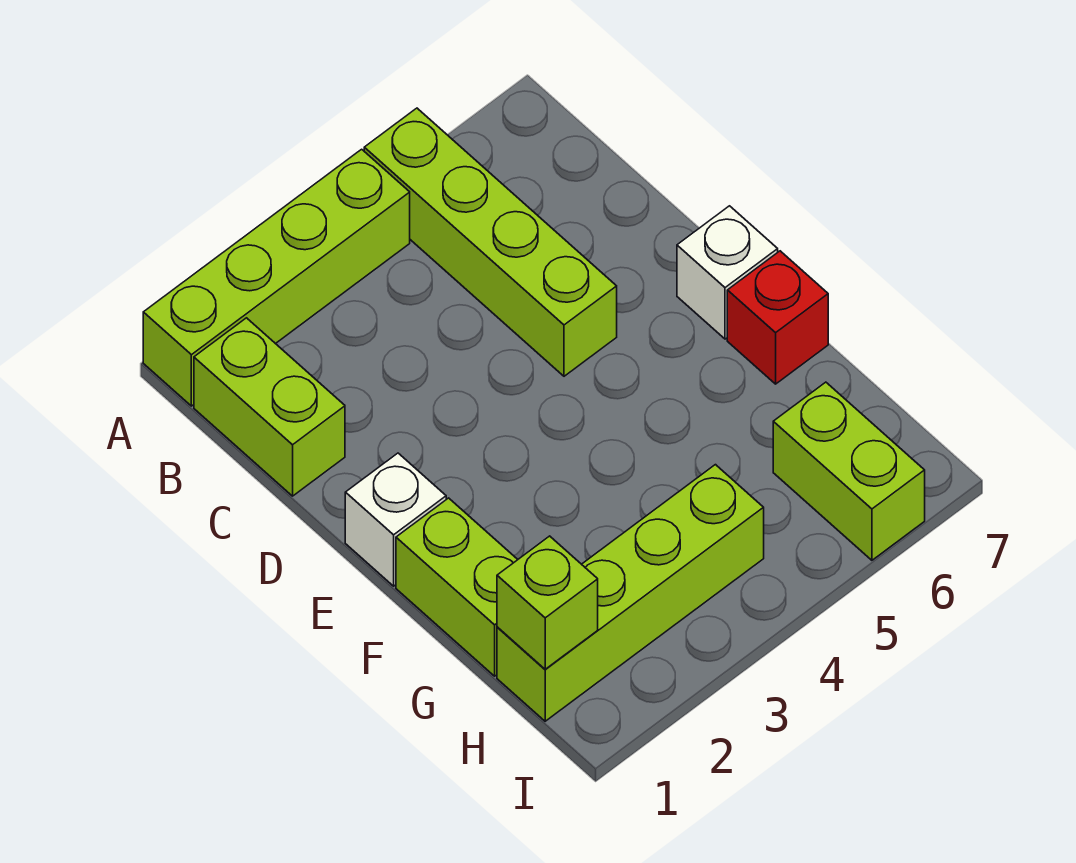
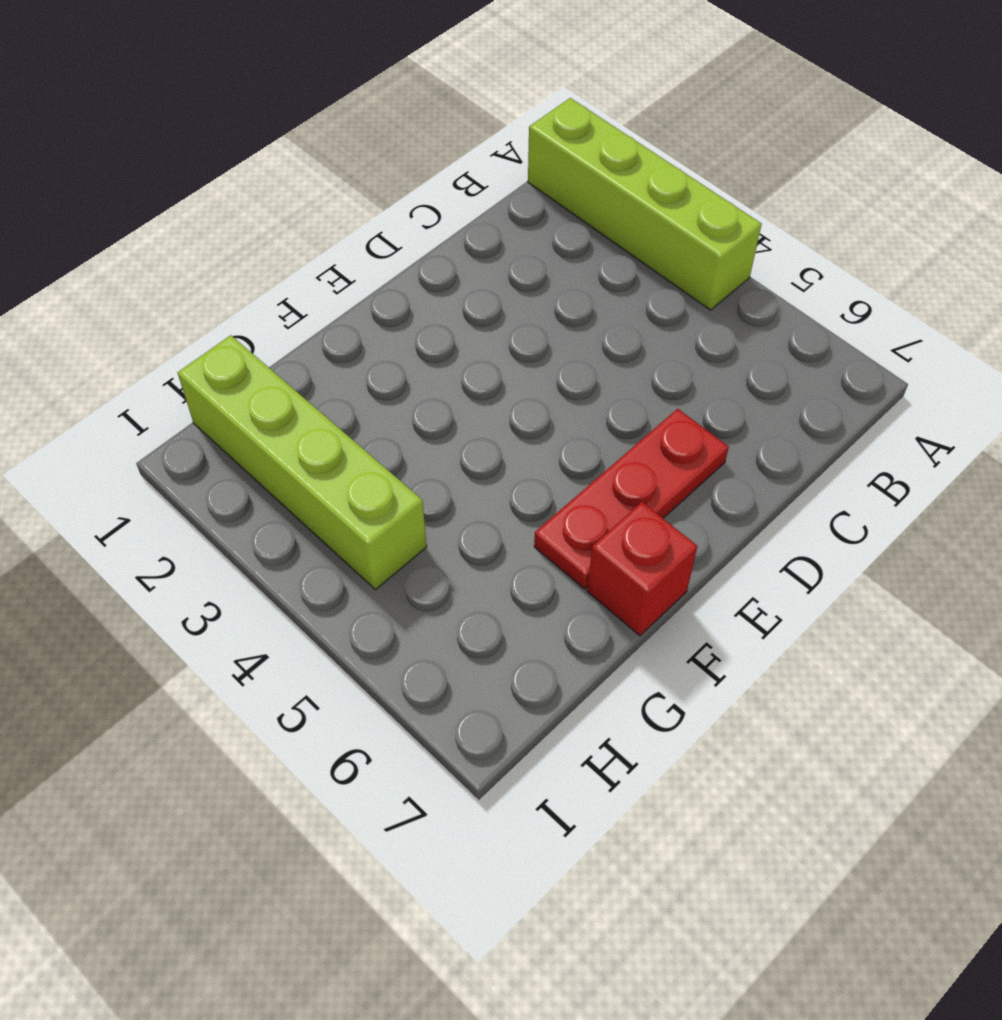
red 1x3 plate [534,409,729,589] -> none
none -> lime 1x4 brick [364,108,617,376]
none -> lime 1x2 brick [194,318,345,496]

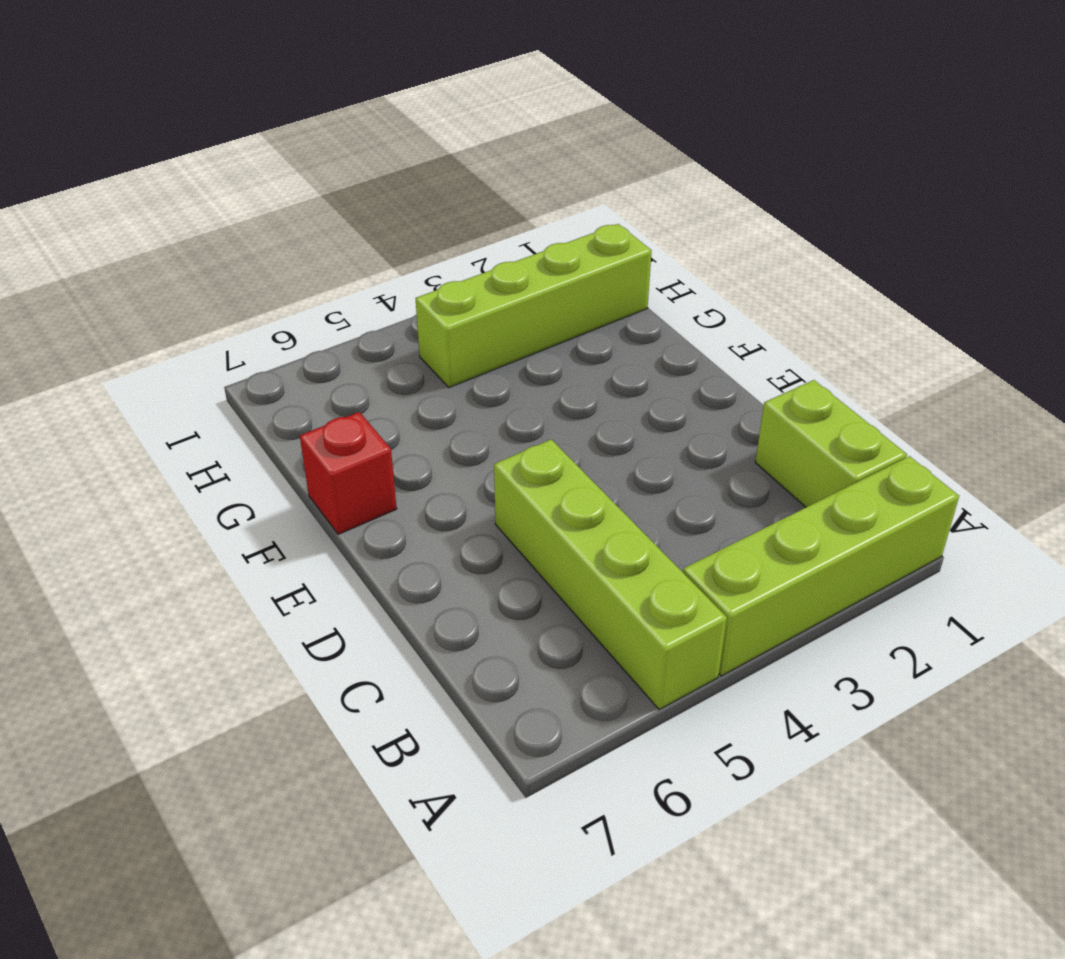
none -> white 1x1 brick [345,453,446,586]
none -> white 1x1 brick [677,206,778,339]

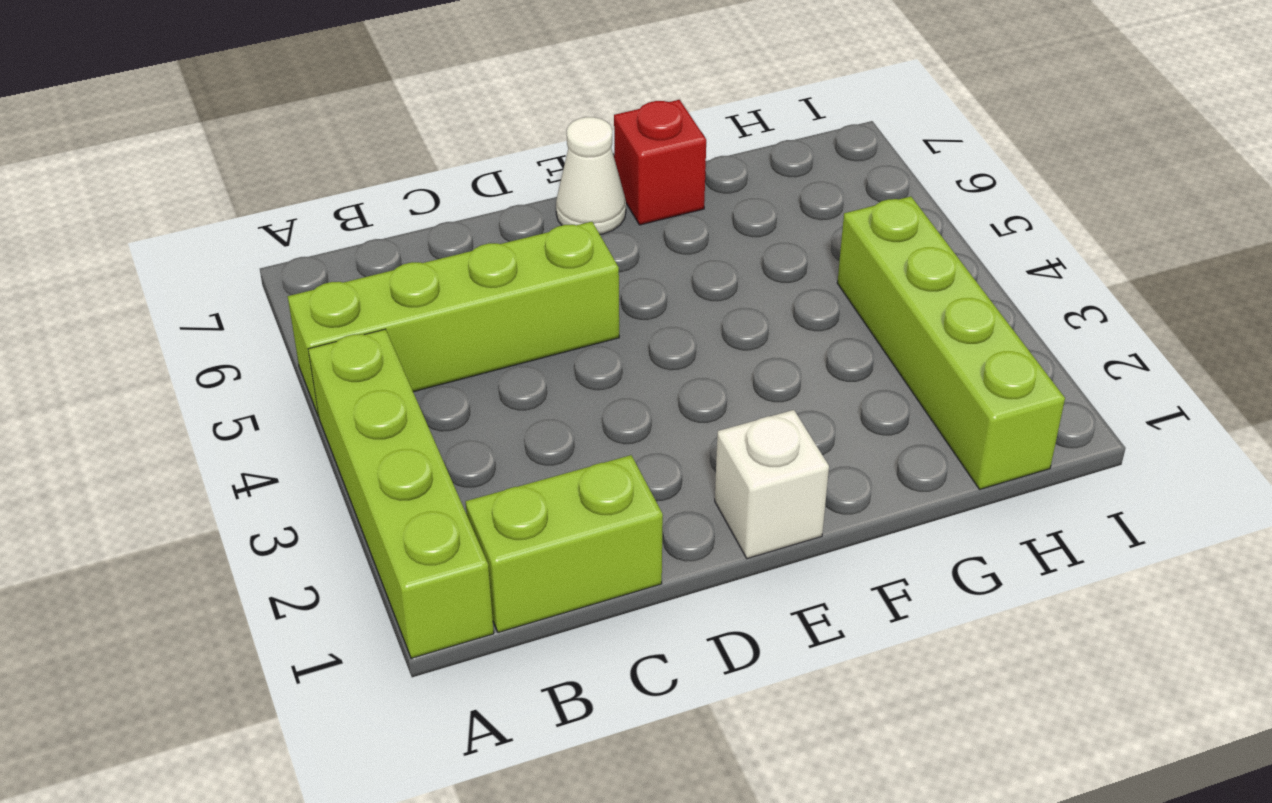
white 1x1 cone [556,117,626,234] -> white 1x1 brick [677,206,778,339]
none -> lime 1x2 brick [396,498,518,676]
none -> lime 1x2 brick [773,382,925,560]

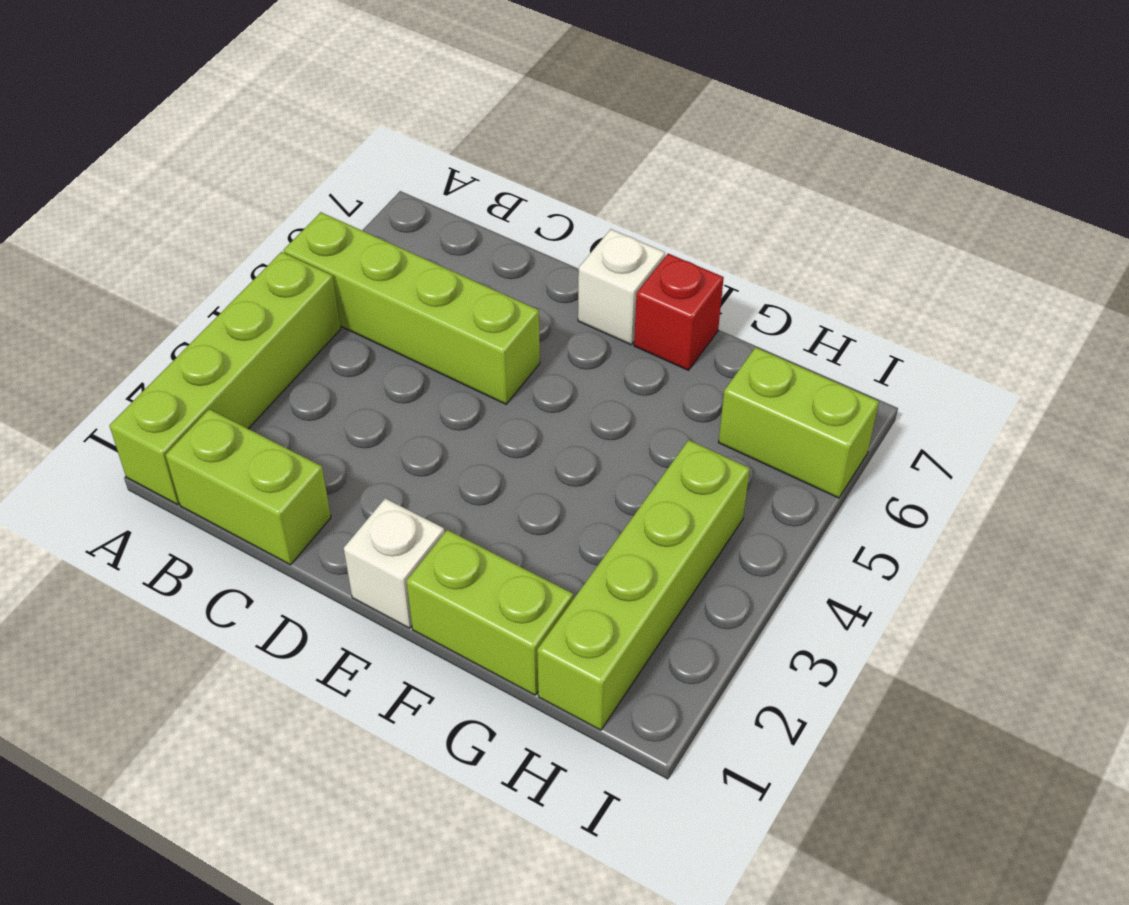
none -> lime 1x1 brick [497,536,598,669]

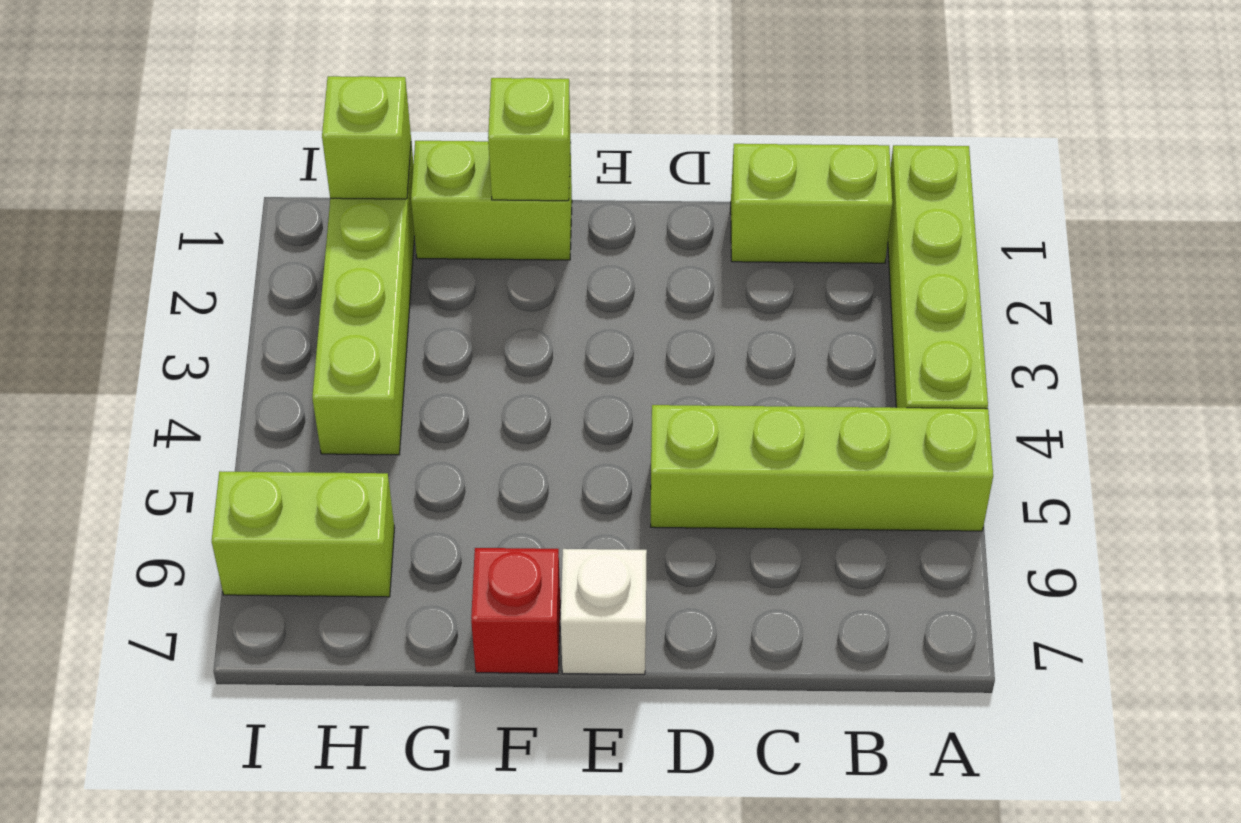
lime 1x1 brick [488,78,571,201] -> none
none -> white 1x1 brick [345,453,446,586]

